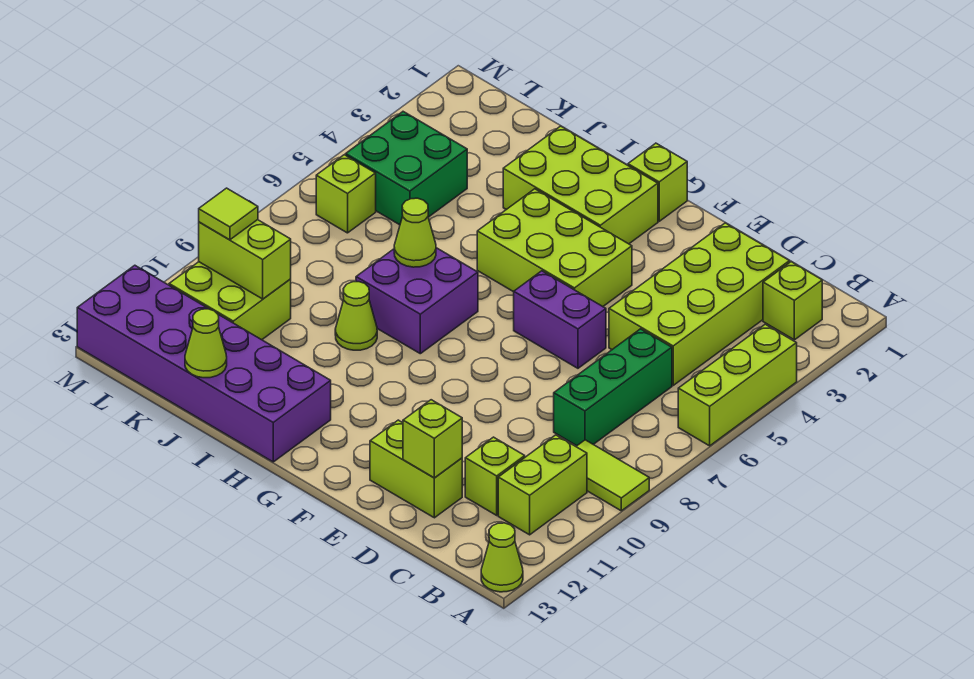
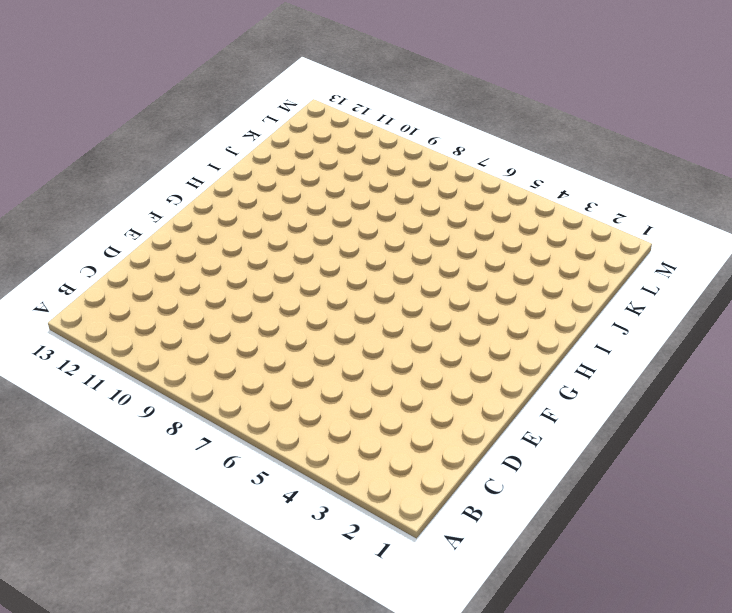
none -> lime 1x3 brick [678,324,797,446]
none -> lime 1x2 tile [576,440,649,511]
none -> lime 1x1 cone [481,523,523,592]

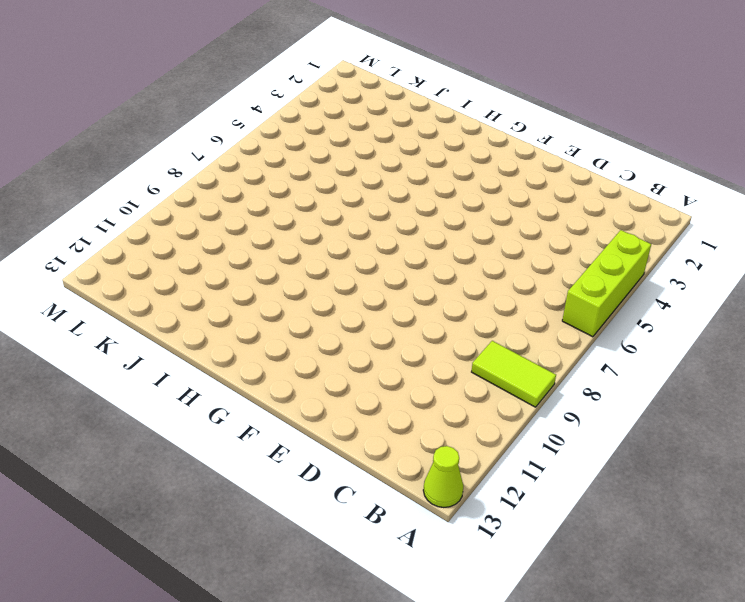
none -> lime 1x1 brick [763,262,822,340]
none -> lime 1x2 brick [498,435,587,535]
none -> lime 2x4 brick [609,223,790,385]

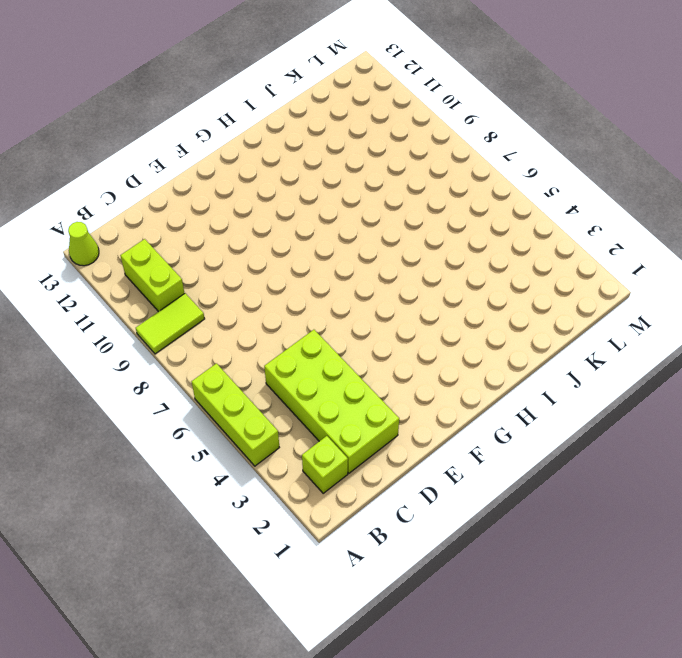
none -> green 1x3 brick [554,329,672,446]
none -> lime 1x1 brick [465,437,525,515]
none -> lime 1x2 brick [370,420,462,518]

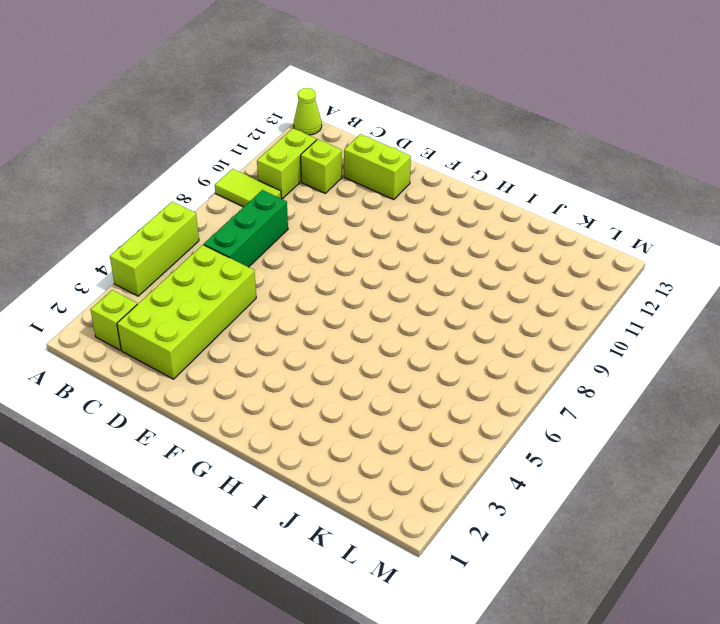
none -> purple 1x2 brick [514,271,606,368]
none -> lime 2x3 brick [477,189,632,306]
none -> lime 1x1 brick [628,143,687,221]

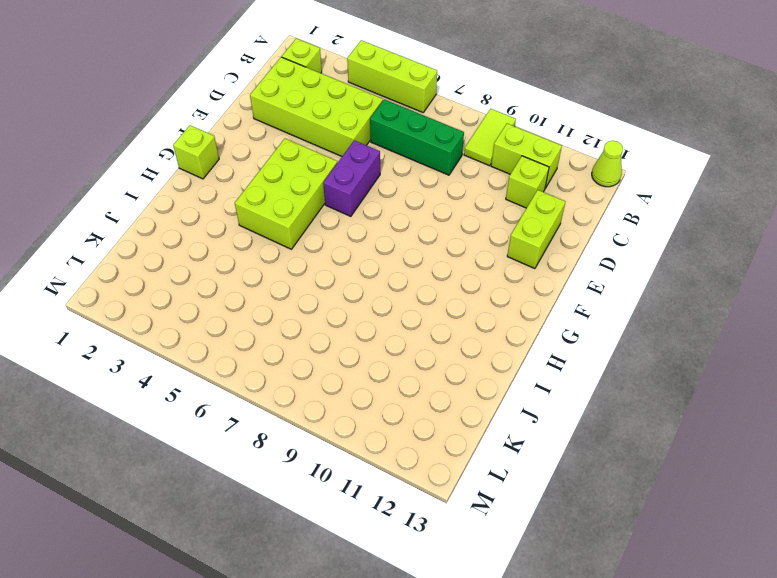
none -> lime 2x3 brick [503,126,658,244]
none -> purple 2x2 brick [356,248,478,354]
none -> purple 2x6 brick [77,265,331,462]

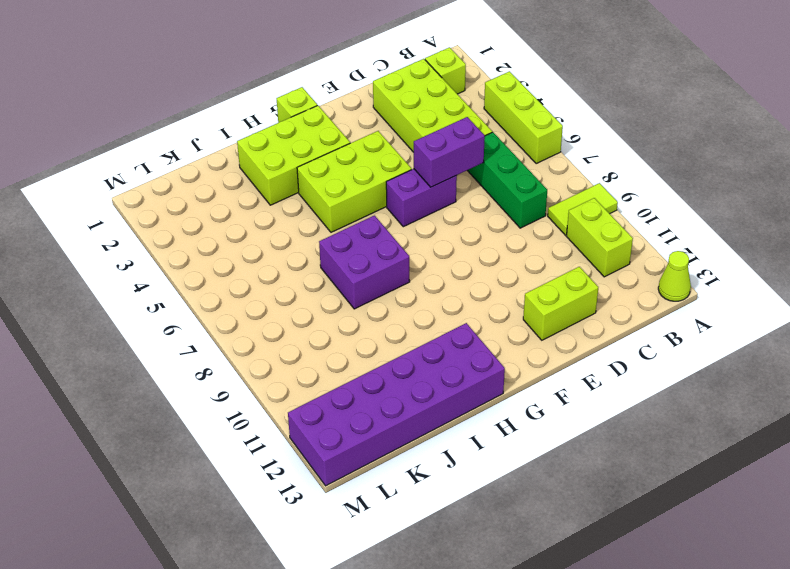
purple 1x2 brick [414,117,485,187] -> none
none -> lime 1x1 brick [465,437,525,515]
none -> lime 1x1 cone [335,282,377,350]
none -> green 2x2 brick [346,112,467,225]

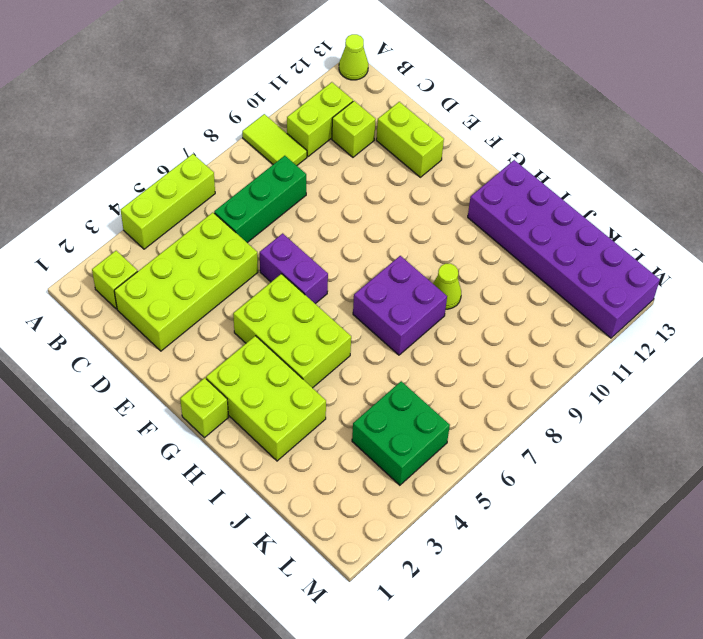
none -> lime 2x2 brick [169,262,291,340]
none -> lime 1x1 brick [316,155,376,233]
none -> lime 1x1 brick [403,400,462,478]

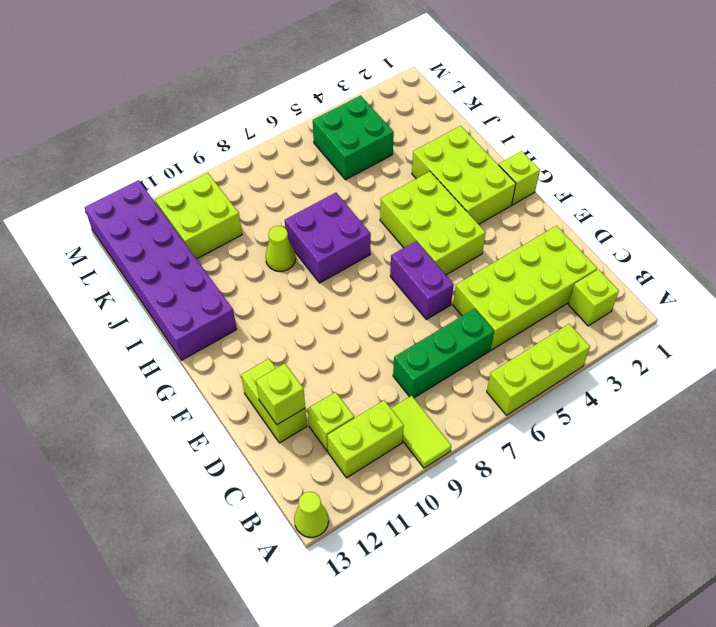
none -> lime 1x1 brick [316,155,376,233]
none -> lime 1x1 cone [394,198,436,267]
none -> lime 1x1 cone [185,309,227,378]

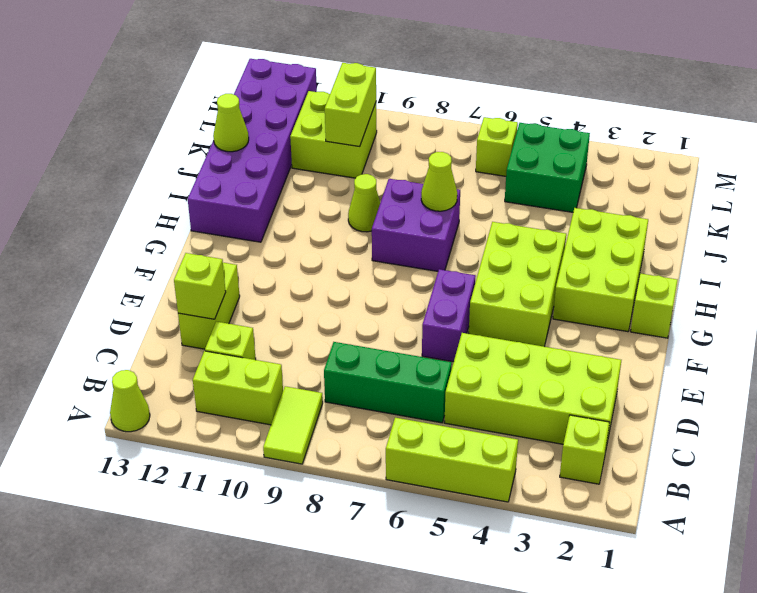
none -> lime 1x1 tile [199,188,258,240]

